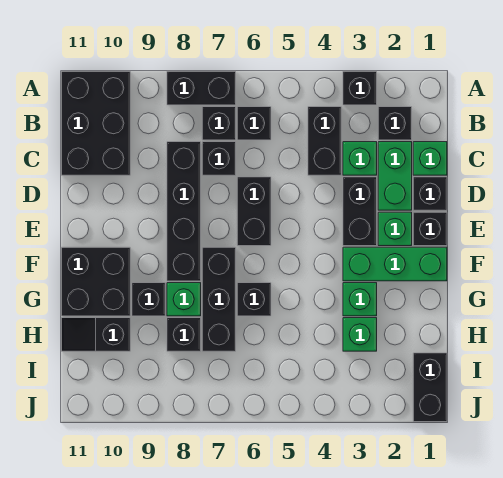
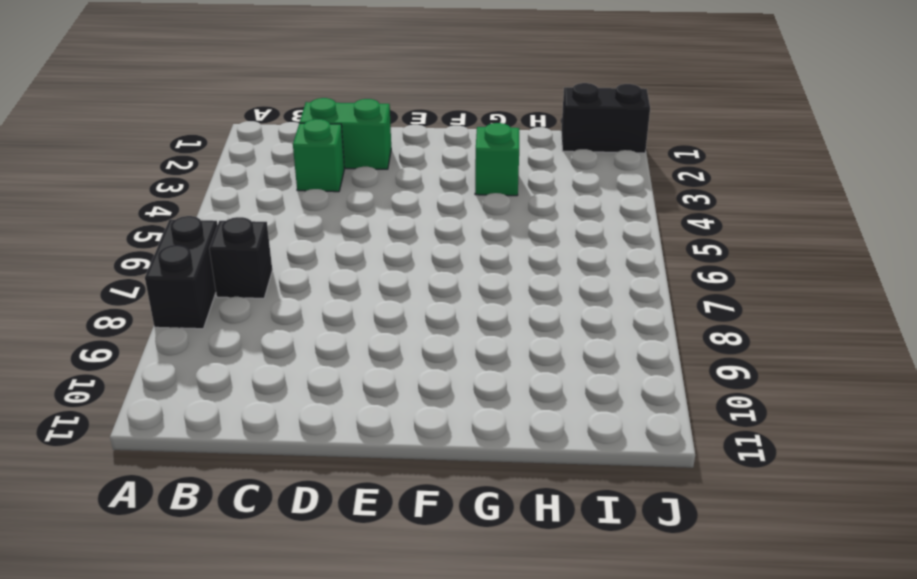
none -> black 1x1 brick [343,71,377,105]
none -> black 2x3 brick [61,71,130,175]
none -> black 1x1 brick [378,107,412,140]

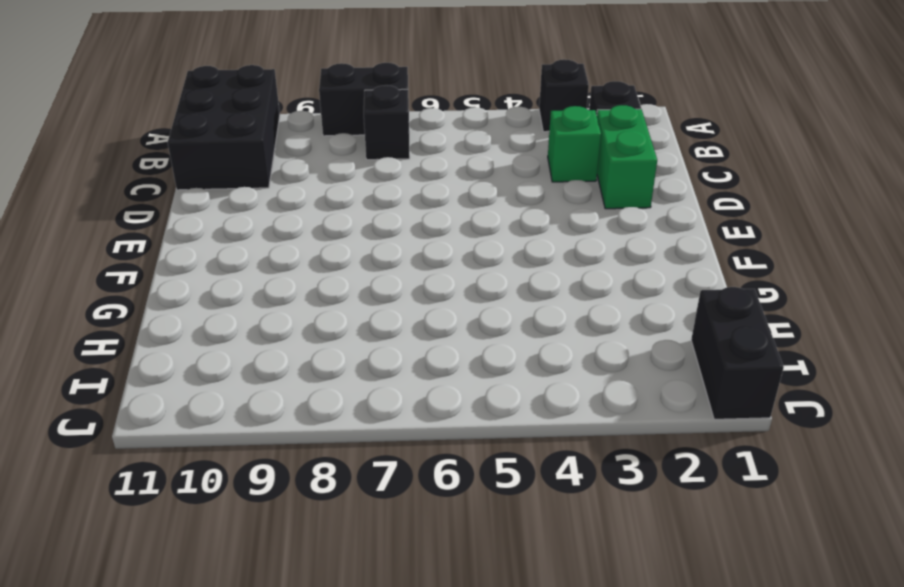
none -> black 1x2 brick [308,107,341,175]
none -> black 1x1 brick [237,107,271,140]
none -> green 1x1 brick [413,142,447,175]

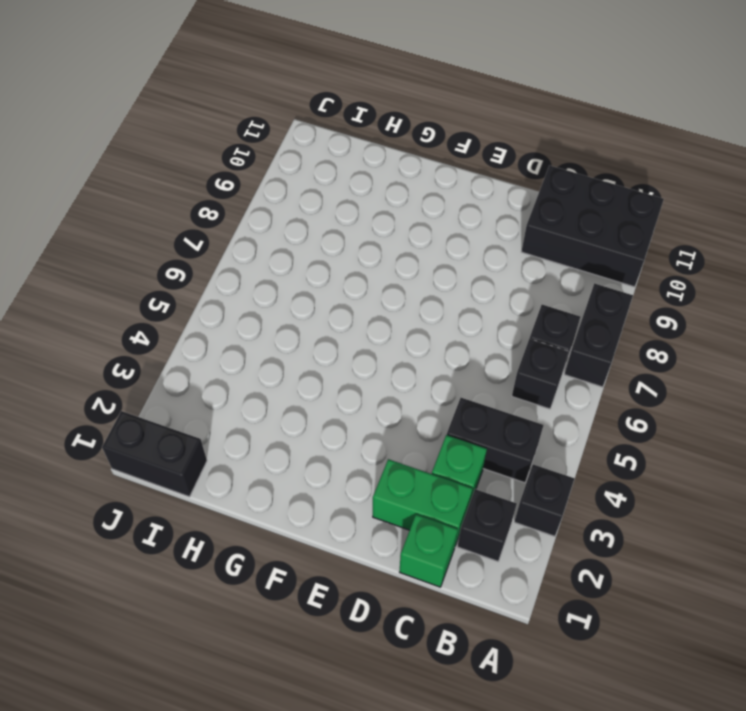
none -> black 1x1 brick [202,142,236,175]
none -> black 1x4 brick [167,142,201,281]
none -> black 1x1 brick [413,177,447,210]

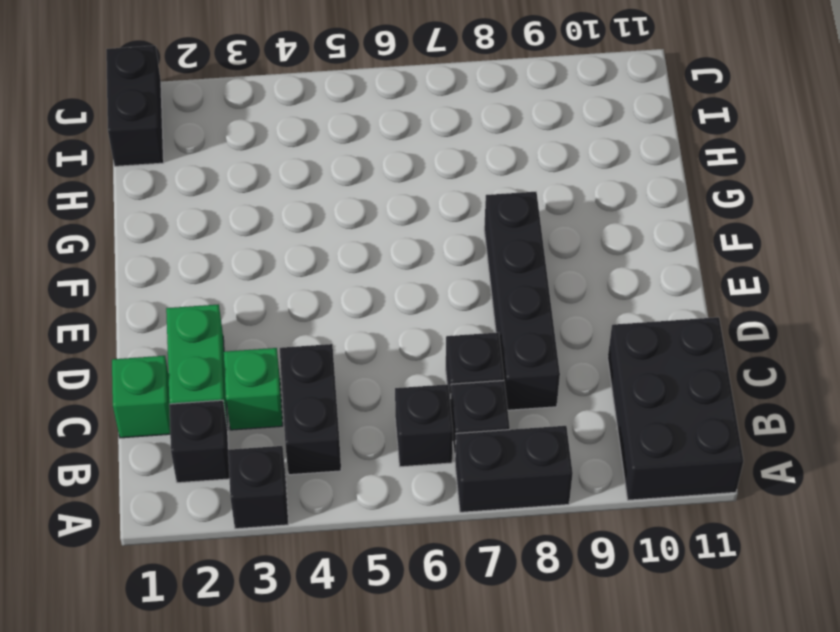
none -> black 1x1 brick [413,177,447,210]
none -> black 1x2 brick [343,177,377,246]
none -> black 1x2 brick [237,177,271,246]

